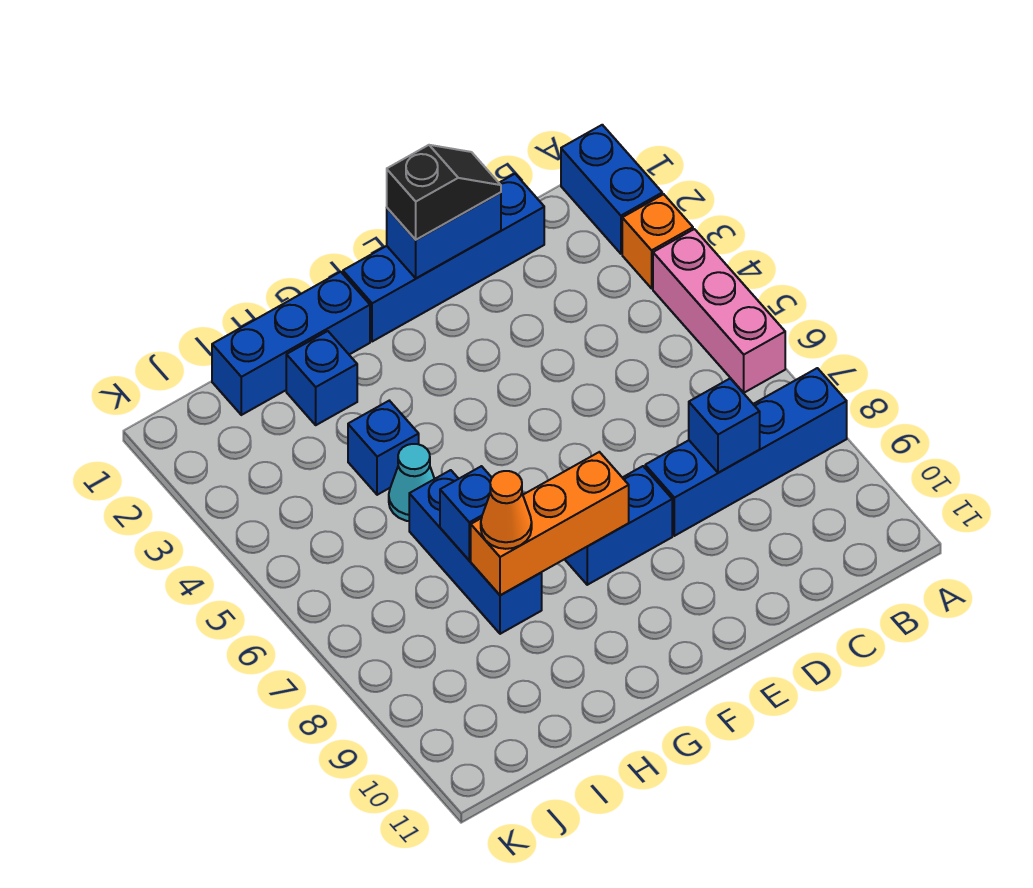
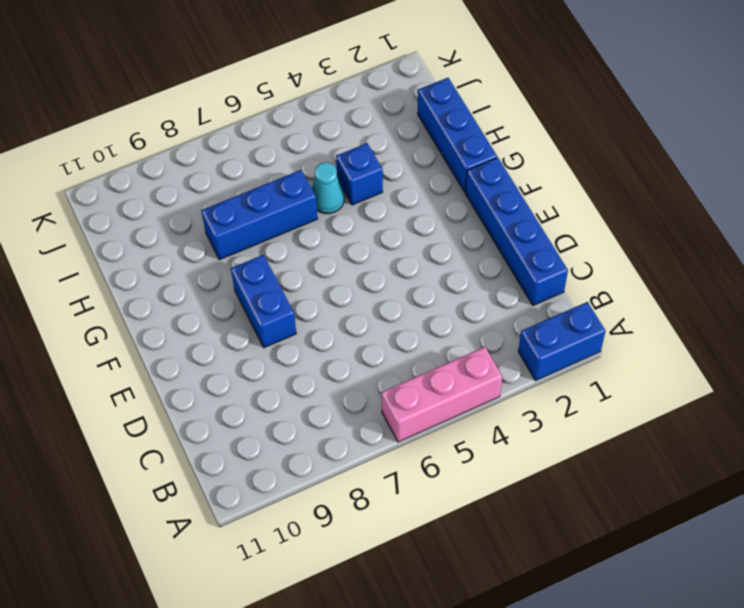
none -> orange 1x1 brick [622,194,693,288]
none -> blue 1x4 brick [645,368,847,536]
none -> blue 1x1 brick [286,331,357,425]

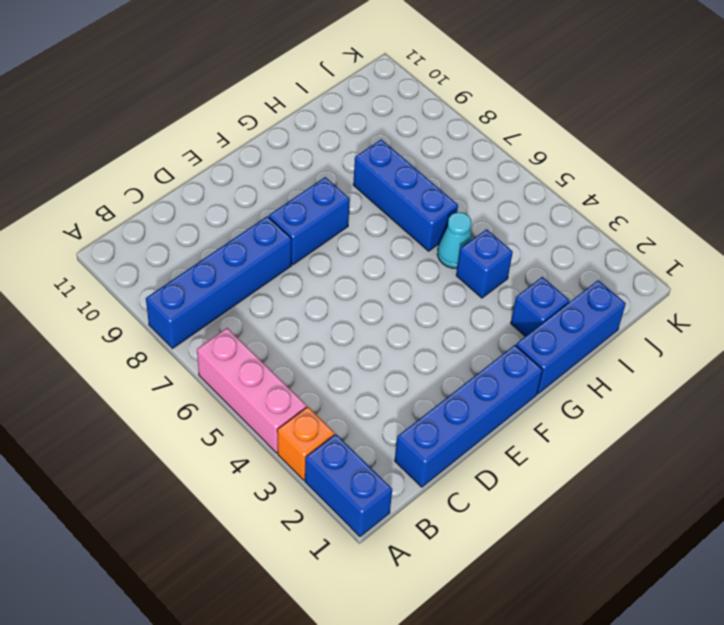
none -> blue 1x1 brick [689,379,760,473]
none -> blue 1x2 brick [387,193,501,278]
none -> orange 1x3 brick [471,452,629,595]

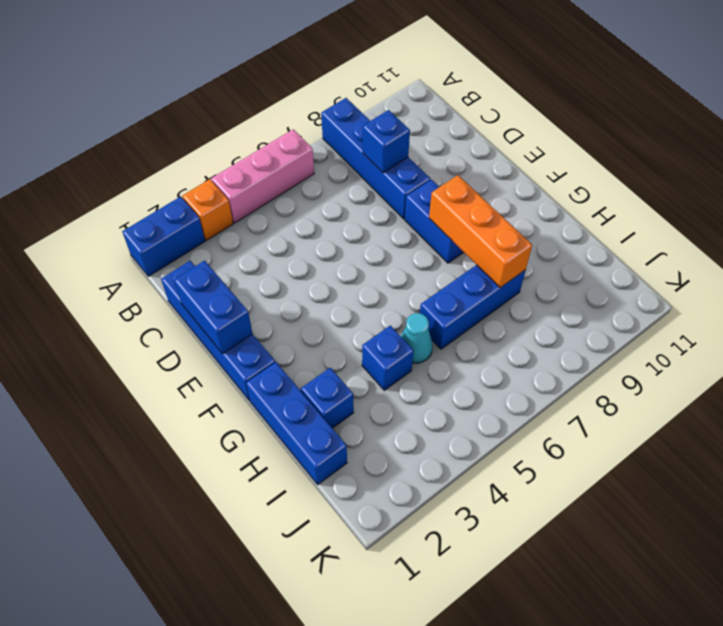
none -> blue 1x1 brick [440,466,492,560]
none -> black 1x2 slope [387,145,501,240]
none -> orange 1x1 cone [481,471,532,549]

